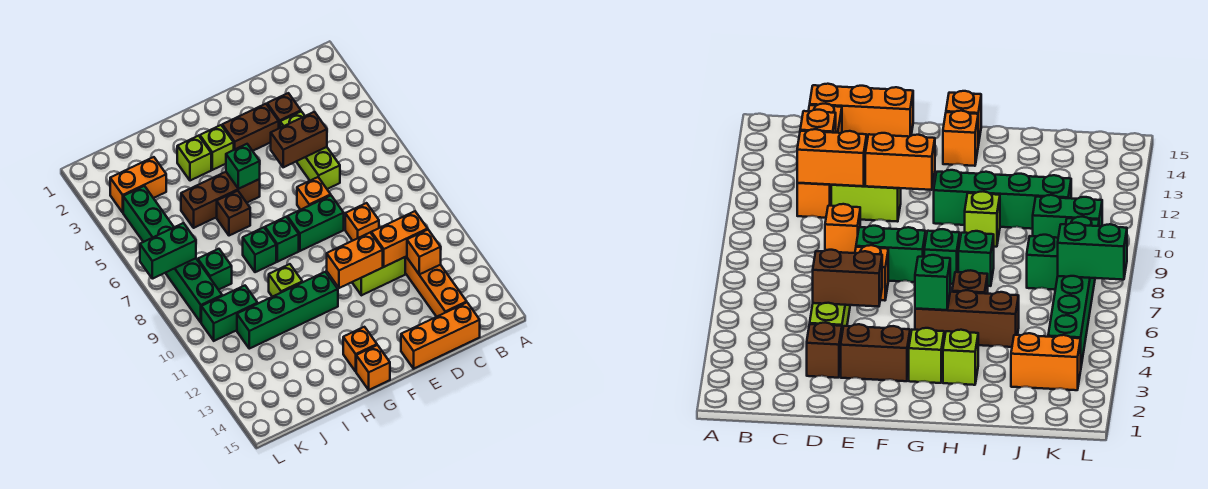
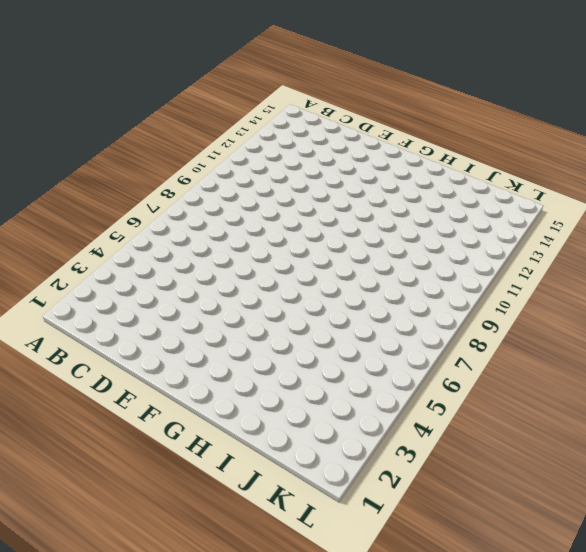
none -> orange 1x4 brick [405,256,467,317]
none -> orange 1x3 brick [401,303,480,369]
none -> brown 1x1 brick [267,93,301,128]

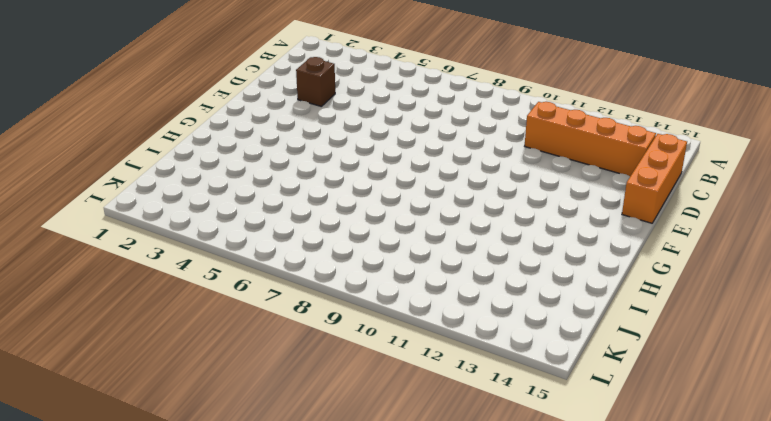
none -> lime 1x3 brick [280,111,340,189]
none -> orange 1x1 brick [345,203,379,241]
none -> lime 1x2 brick [352,257,405,295]

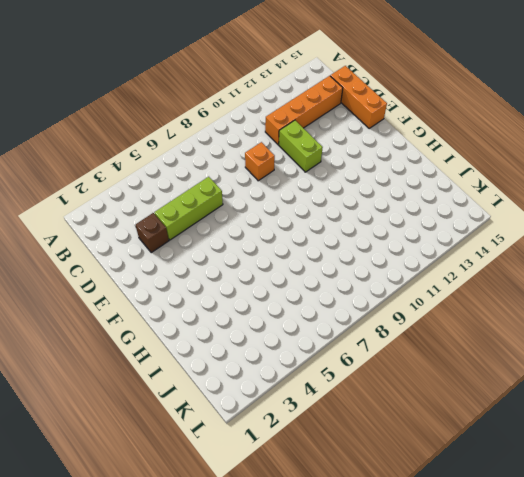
none -> brown 1x2 brick [222,104,279,151]
none -> orange 1x1 brick [297,177,331,210]
none -> green 1x2 brick [287,196,344,251]

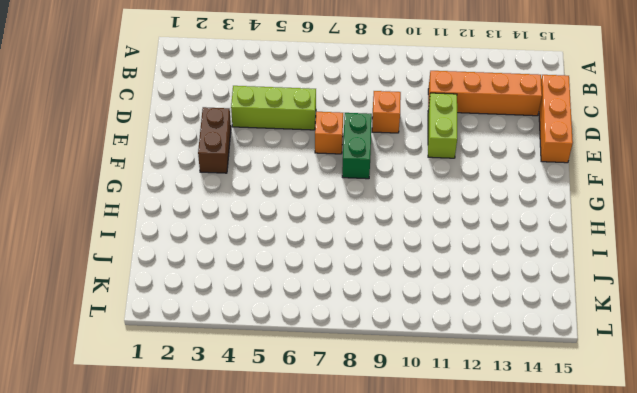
none -> brown 1x1 brick [267,93,301,128]
none -> lime 1x1 brick [200,125,234,170]
none -> brown 1x3 brick [181,172,260,228]

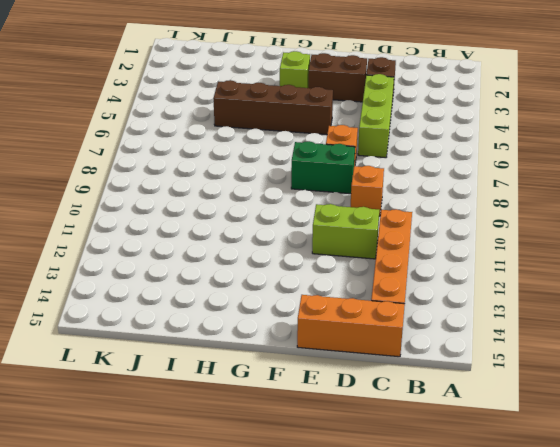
brown 1x4 brick [213,80,333,135] -> brown 1x3 brick [181,172,260,228]
none -> green 1x1 brick [265,217,299,262]
none -> green 1x4 brick [237,272,338,349]
none -> orange 1x1 brick [343,327,377,371]

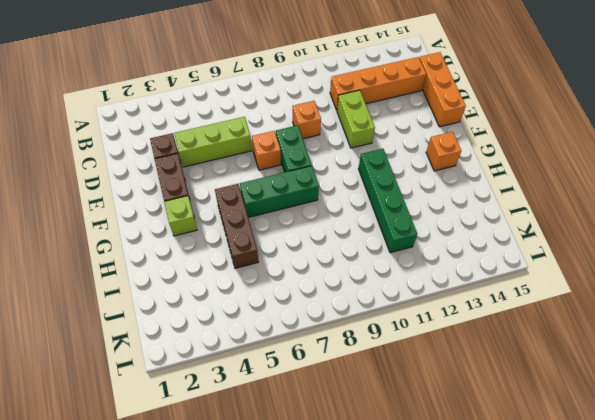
green 1x3 brick [240,166,319,217] -> green 1x1 brick [265,217,299,262]
none -> orange 1x1 brick [356,345,390,390]
none -> lime 1x1 brick [177,136,211,181]
none -> brown 1x1 brick [217,191,250,236]

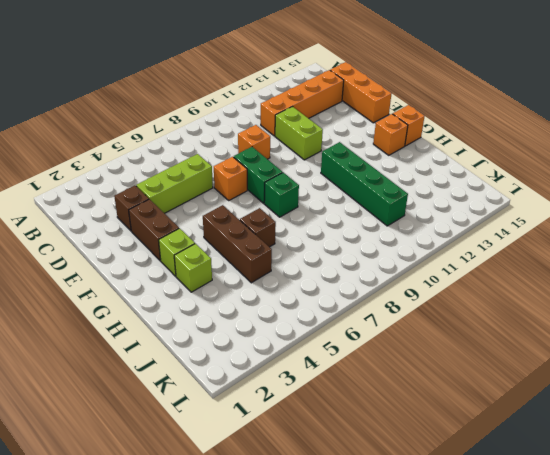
none -> green 1x1 brick [243,227,276,272]
none -> lime 1x1 brick [269,264,302,297]
none -> orange 1x2 brick [110,157,166,212]

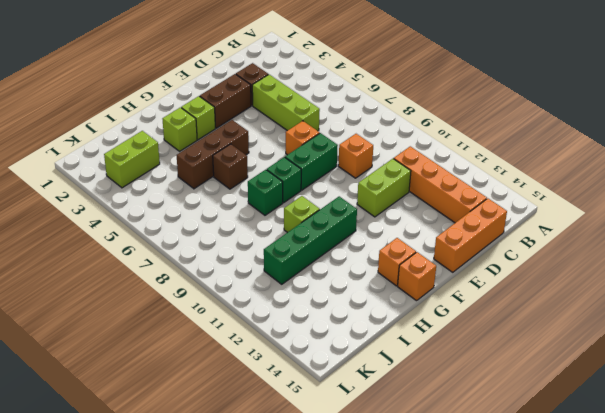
lime 1x2 brick [104,131,160,188] -> orange 1x2 brick [110,157,166,212]
none -> green 1x1 brick [198,249,232,290]
none -> green 1x2 brick [201,286,258,341]
none -> green 1x6 brick [123,186,222,322]

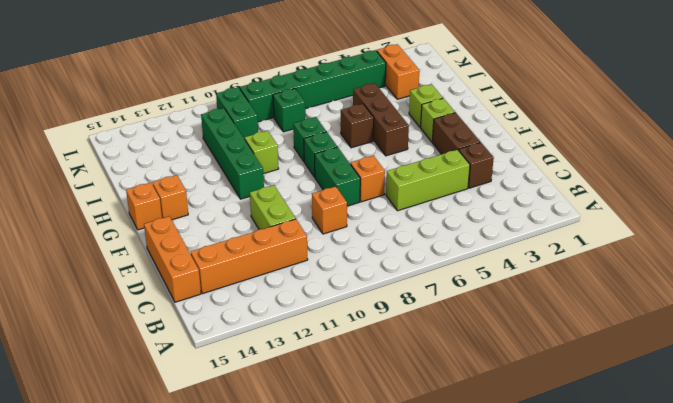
none -> orange 1x2 brick [371,211,428,267]
none -> orange 1x1 brick [407,230,441,275]
none -> brown 1x2 brick [271,112,327,167]

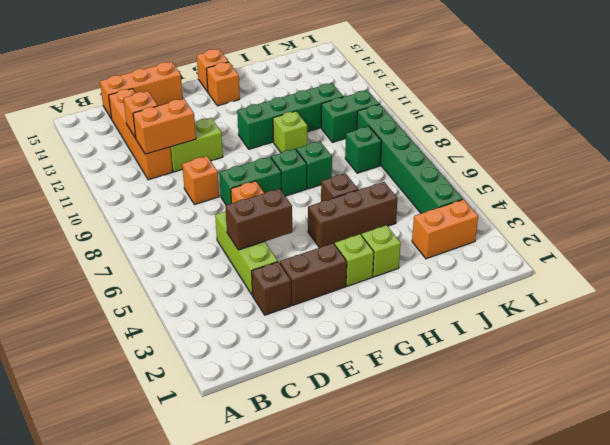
none -> orange 1x2 brick [327,233,383,288]
none -> green 1x1 brick [226,144,260,189]
none -> green 1x2 brick [140,223,196,279]

